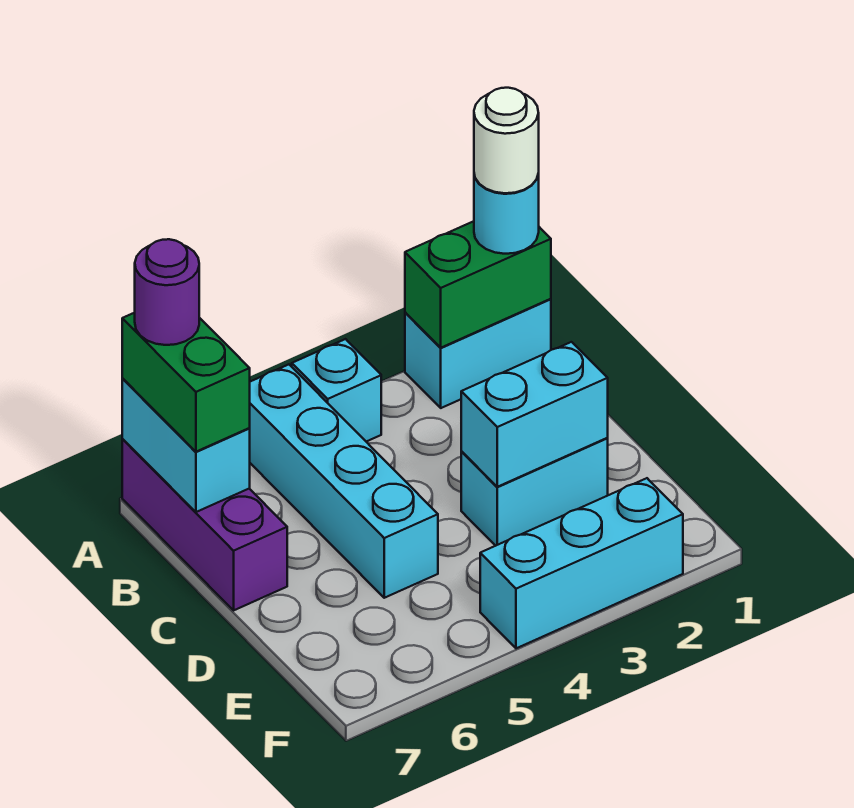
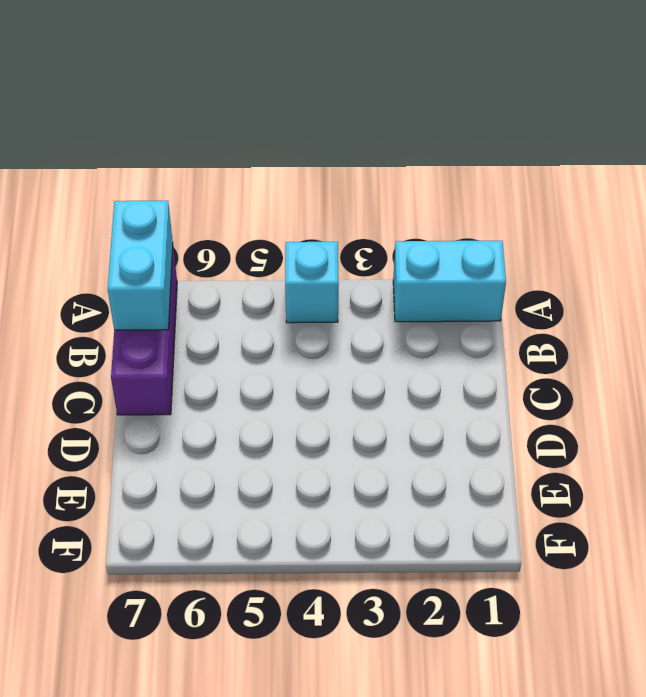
none -> cyan 1x4 brick [249,365,438,598]
none -> cyan 1x2 brick [461,438,608,546]
none -> cyan 1x3 brick [480,478,683,648]

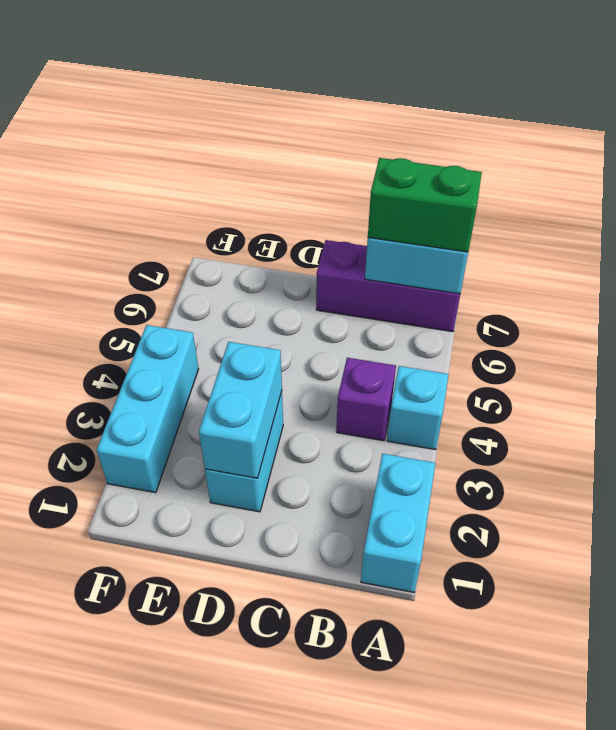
purple 1x1 brick [336,358,396,441] -> none
none -> cyan 1x4 brick [249,365,438,598]
none -> green 1x2 brick [405,221,551,348]
none -> cyan 1x1 round brick [474,174,539,254]

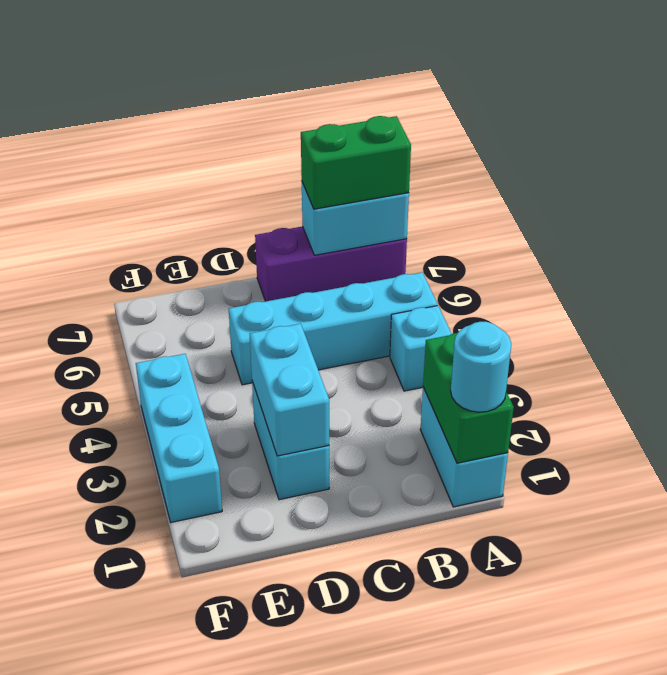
none -> white 1x1 round brick [474,88,539,193]
none -> purple 1x1 round brick [135,239,199,345]

